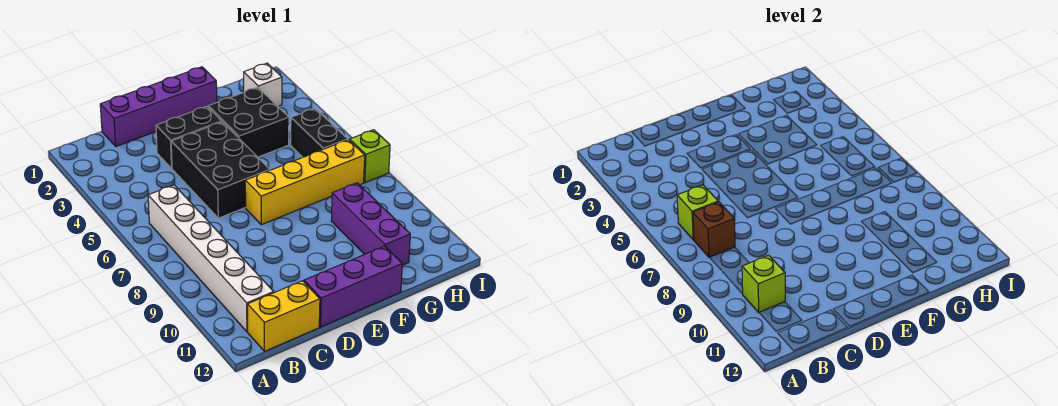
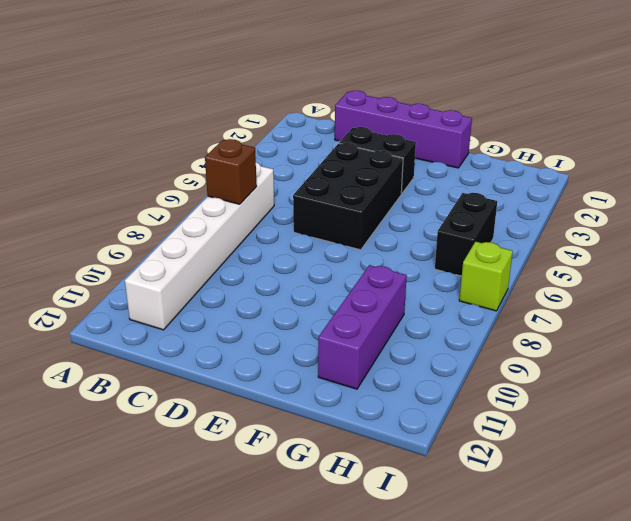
none -> yellow 1x2 brick [248,281,320,351]
none -> purple 1x3 brick [304,246,402,327]
none -> yellow 1x4 brick [245,140,365,225]

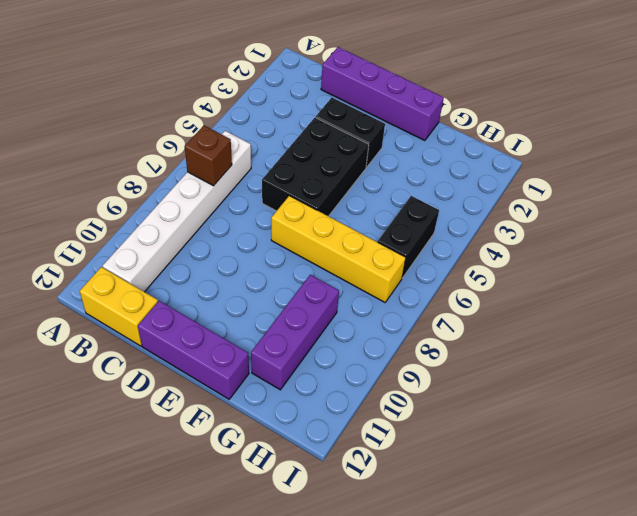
none -> black 2x2 brick [208,87,289,157]
none -> white 1x1 brick [244,63,282,106]
none -> lime 1x1 brick [350,130,390,183]

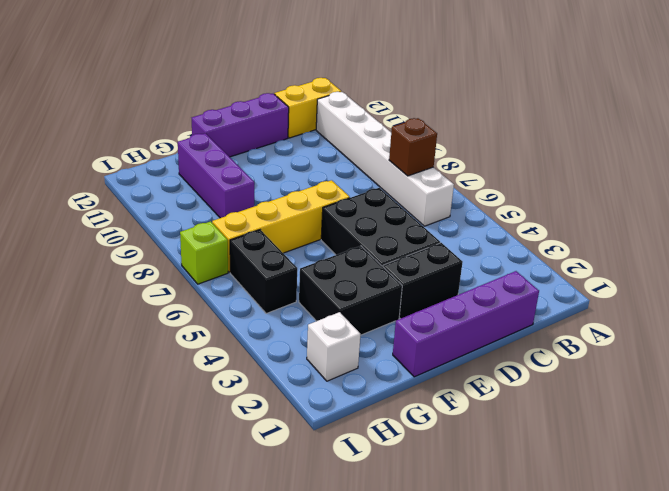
none -> lime 1x1 brick [677,185,718,240]
none -> lime 1x1 brick [742,255,785,312]

